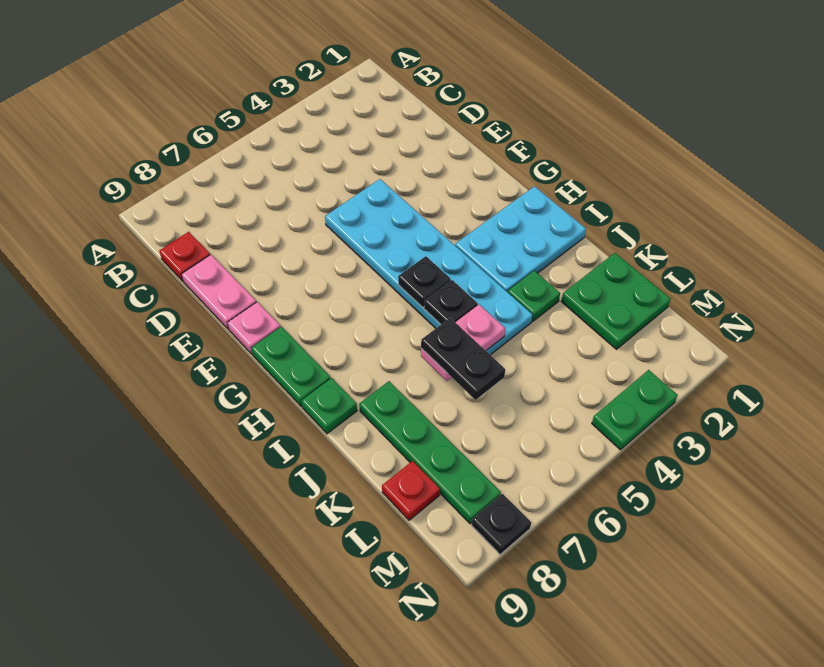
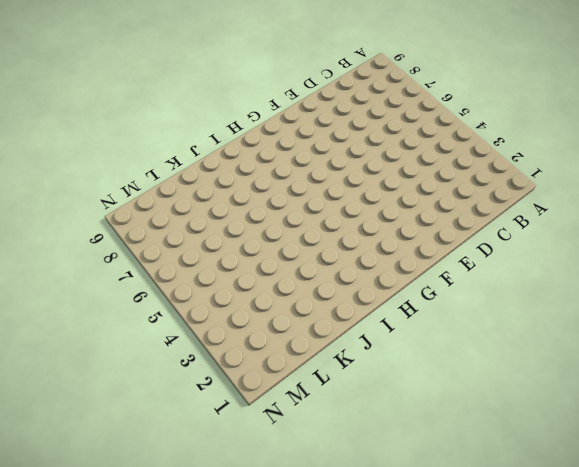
none -> red 1x1 plate [159,232,210,281]
none -> pink 1x2 plate [181,255,256,329]
none -> cyan 2x6 plate [325,179,532,355]

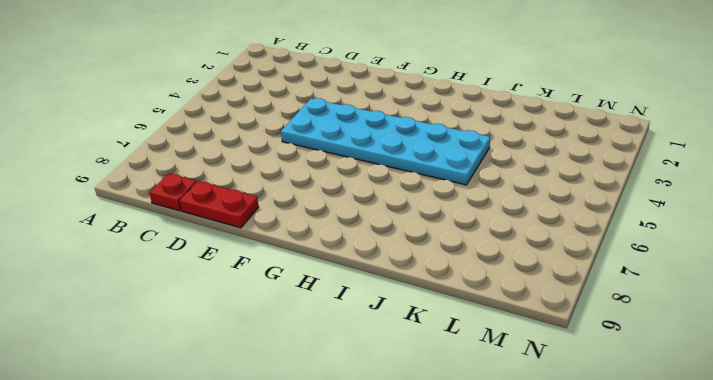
red 1x2 plate [179,181,259,228] -> pink 1x2 plate [181,255,256,329]
none -> pink 1x1 plate [227,302,280,354]
none -> green 1x2 plate [251,327,331,406]
none -> cyan 2x3 plate [455,186,586,292]

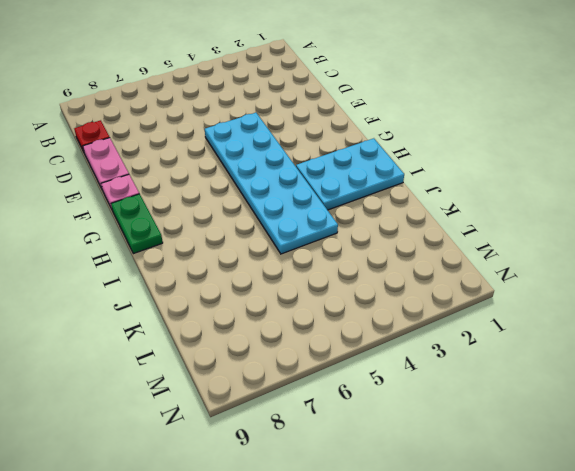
none -> green 1x1 plate [301,378,357,434]
none -> green 1x1 plate [508,271,560,321]
none -> green 1x4 plate [359,381,501,524]

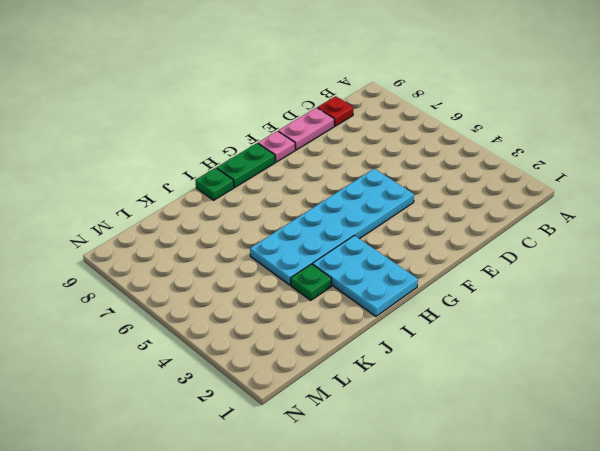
none -> green 1x4 plate [359,381,501,524]
none -> green 2x2 plate [561,253,671,349]
none -> red 1x1 plate [382,461,440,520]

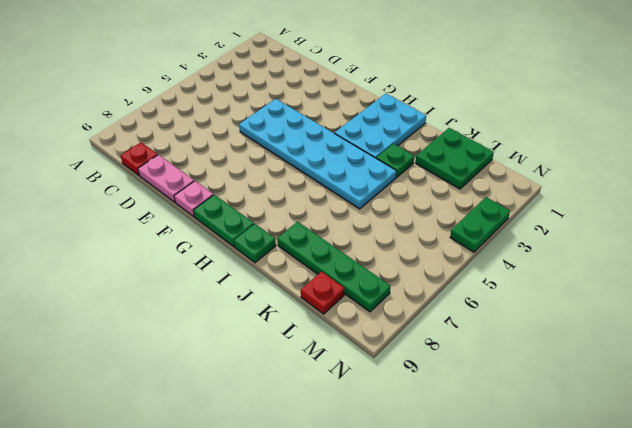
none -> black 1x1 plate [472,494,531,555]
none -> black 1x1 plate [398,256,451,307]
none -> black 1x1 plate [424,280,478,324]

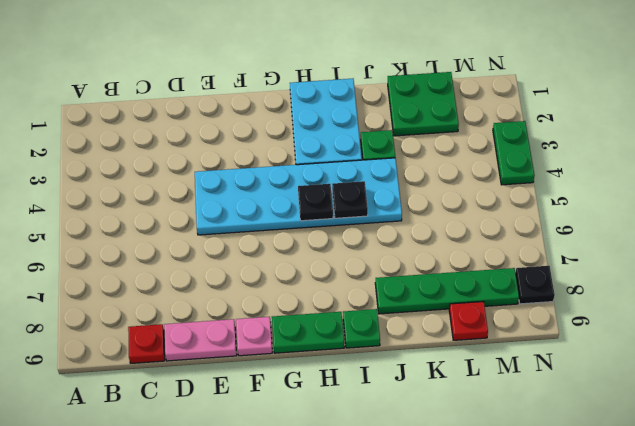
none -> pink 1x2 plate [421,305,505,381]
none -> black 1x2 plate [421,318,505,400]

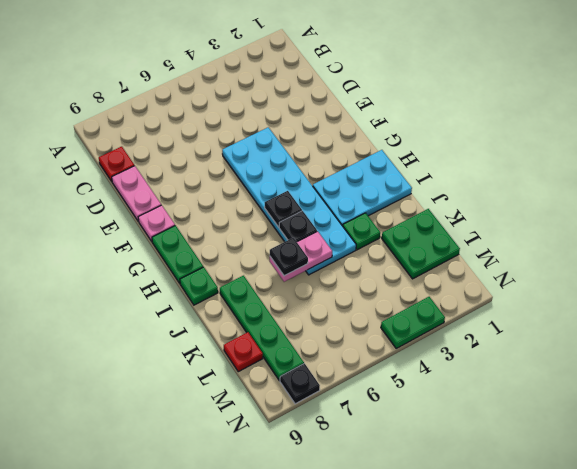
black 1x1 plate [270,238,308,276] -> black 1x2 plate [421,318,505,400]

